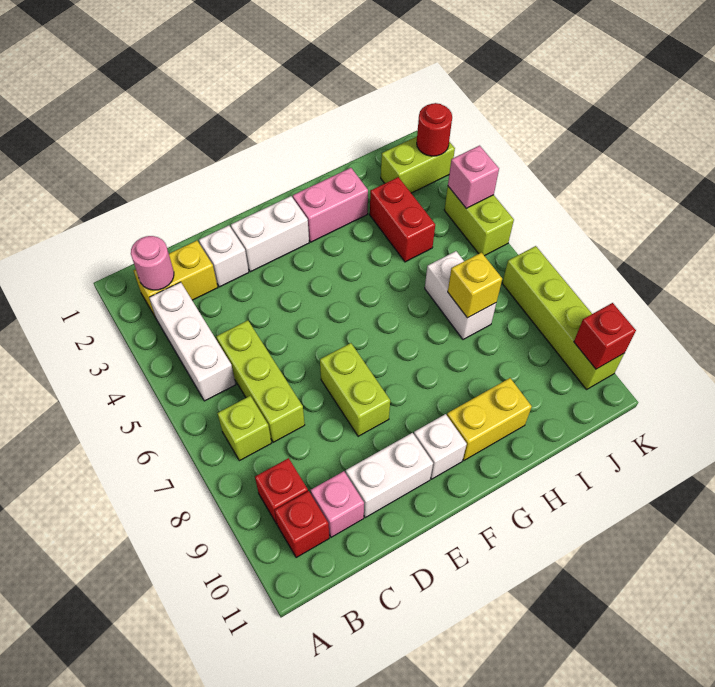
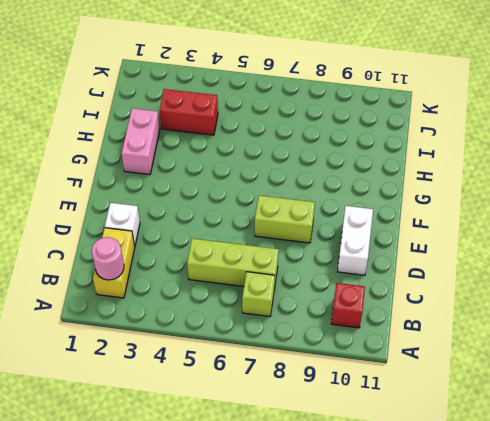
none -> white 1x3 brick [149,282,236,401]
none -> red 1x1 brick [255,458,308,524]
none -> pink 1x1 brick [311,471,364,537]

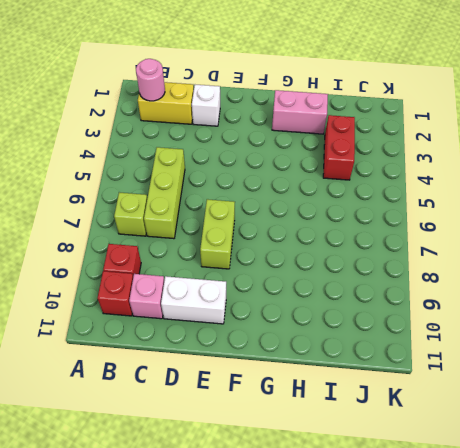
none -> white 1x3 brick [149,282,236,401]
none -> white 1x2 brick [231,196,309,272]
none -> white 1x1 brick [414,414,467,479]

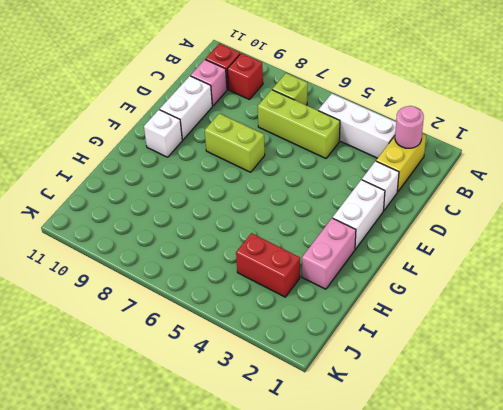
none -> yellow 1x2 brick [447,378,532,460]
none -> white 1x2 brick [425,251,496,340]
none -> lime 1x2 brick [381,136,455,193]

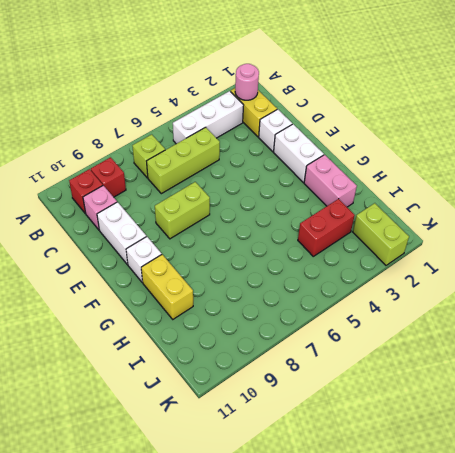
none -> white 1x2 brick [425,251,496,340]
none -> lime 1x2 brick [444,187,514,256]
none -> lime 1x4 brick [502,246,624,389]

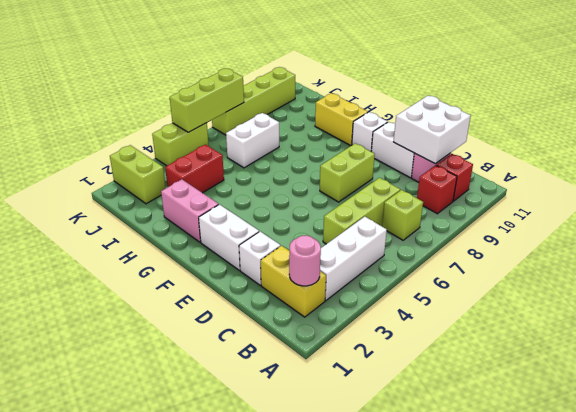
white 2x2 brick [394,96,471,164] -> none
lime 1x3 brick [170,69,244,132] -> none
none -> yellow 1x1 brick [448,253,502,318]
none -> red 1x1 round brick [417,103,452,156]
none -> pink 1x1 brick [448,146,499,208]

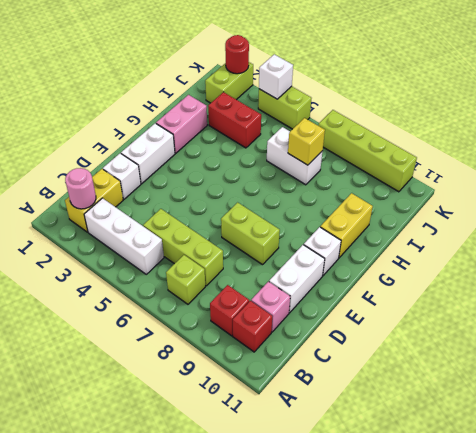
white 1x1 brick [259,54,293,99] -> pink 1x1 brick [448,146,499,208]
none -> red 1x1 brick [574,303,636,369]

